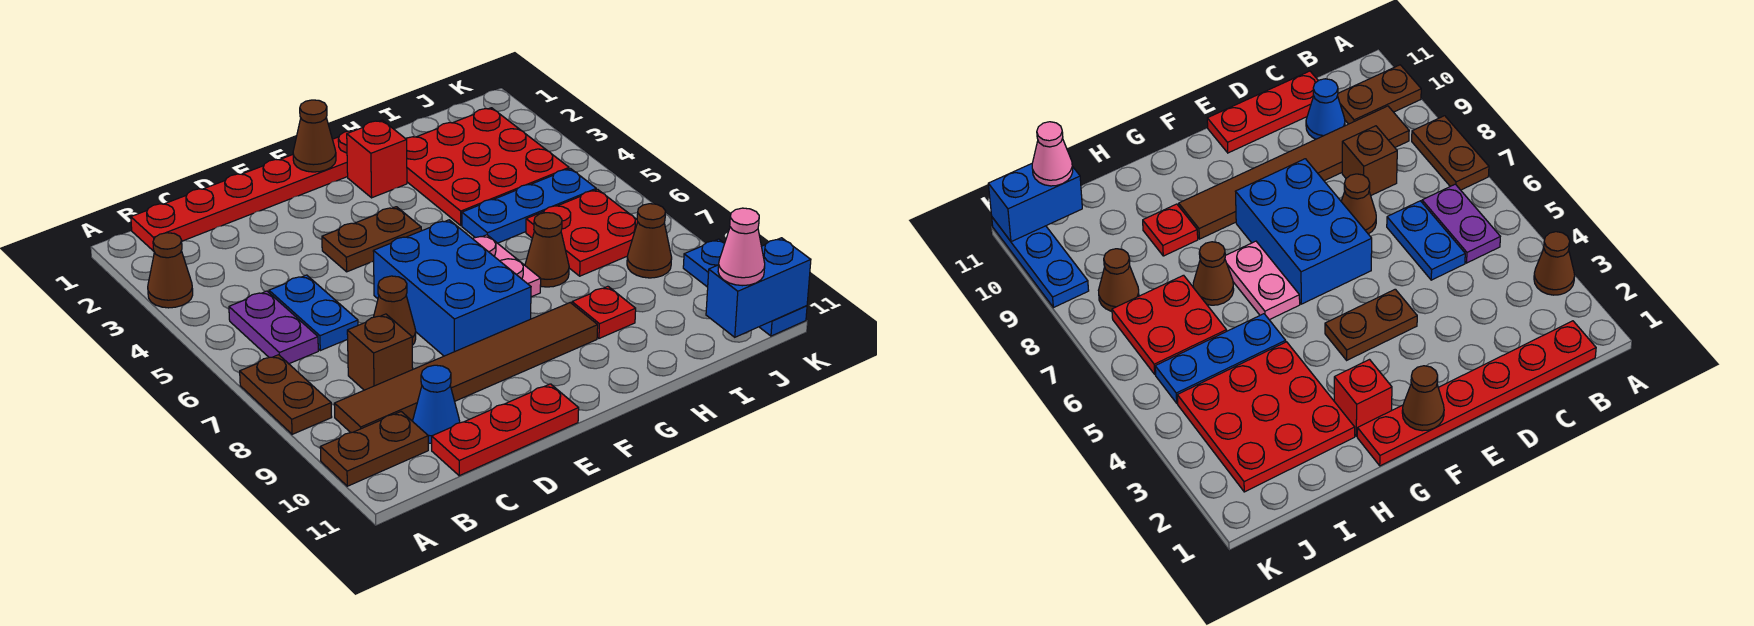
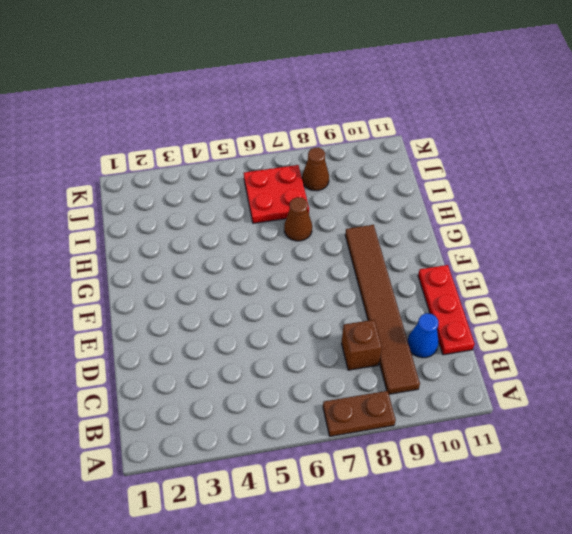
none -> brown 1x1 cone [148,233,193,308]
none -> brown 1x2 plate [320,412,428,486]
none -> red 1x6 plate [131,131,352,251]

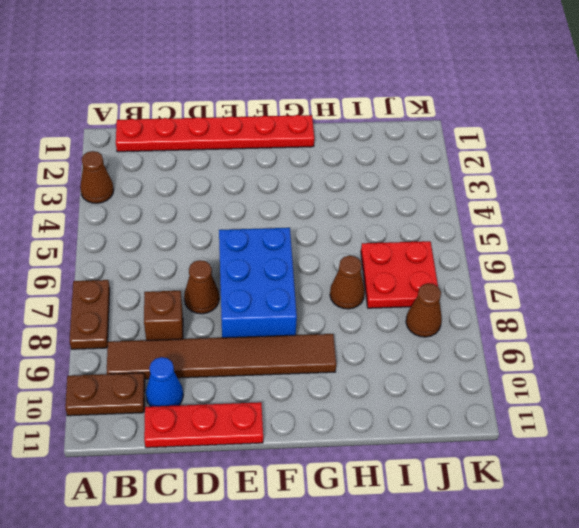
none -> purple 1x2 plate [229,291,318,364]
none -> blue 1x2 plate [269,275,358,351]
none -> brown 1x2 plate [322,207,421,272]

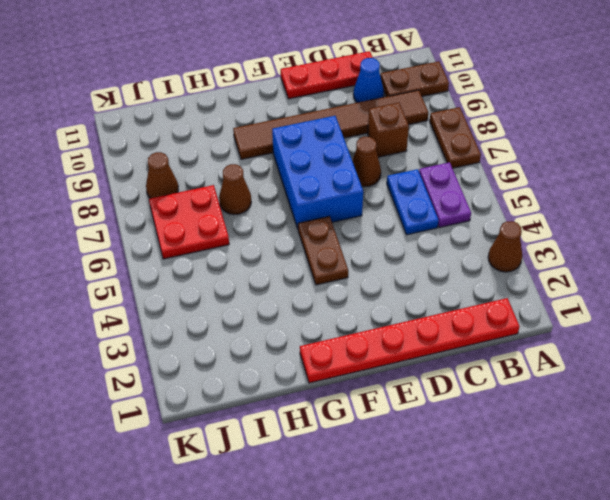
brown 1x2 plate [298,216,348,285] -> brown 1x2 plate turned to [322,207,421,272]
none -> red 1x1 brick [347,120,407,198]
none -> pink 1x2 plate [473,235,541,297]
none -> red 3x3 plate [406,108,569,225]

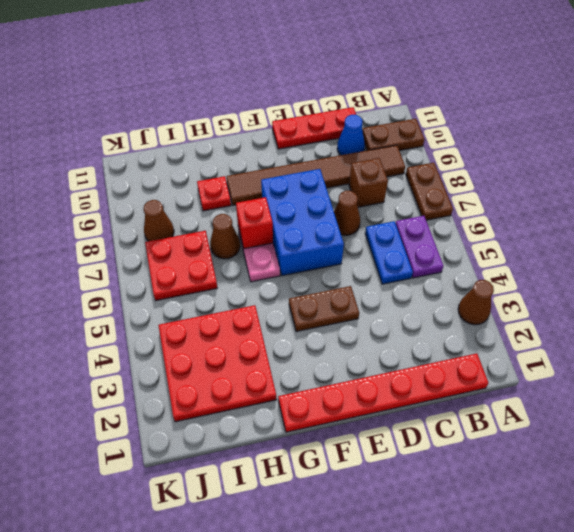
red 1x1 brick [236,197,273,249] -> red 1x1 brick moved to [347,120,407,198]
none -> blue 1x3 plate [462,169,596,243]
none -> blue 1x3 plate [683,239,807,336]
none -> brown 1x1 cone [293,100,336,172]

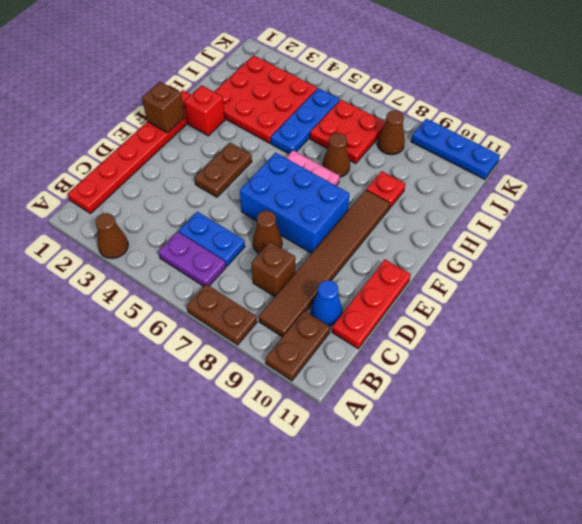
brown 1x1 brick [142,82,185,133] -> brown 1x1 cone [293,100,336,172]
none -> blue 1x2 brick [706,238,811,337]
none -> pink 1x1 cone [718,208,765,286]

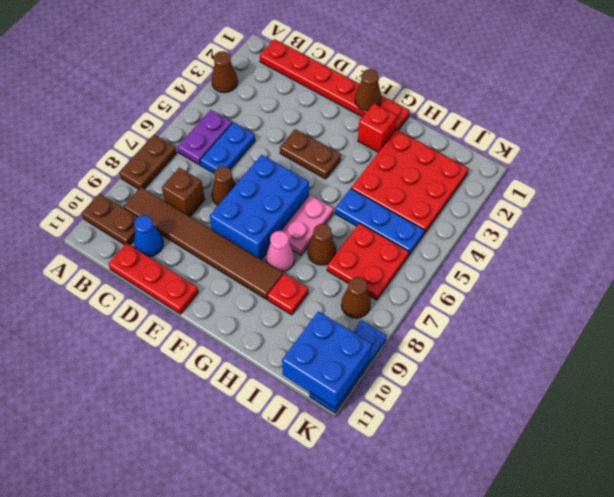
pink 1x1 cone [266,231,295,272] -> pink 1x1 cone moved to [718,208,765,286]
blue 2x2 brick [282,311,372,408] -> blue 1x2 brick [706,238,811,337]

